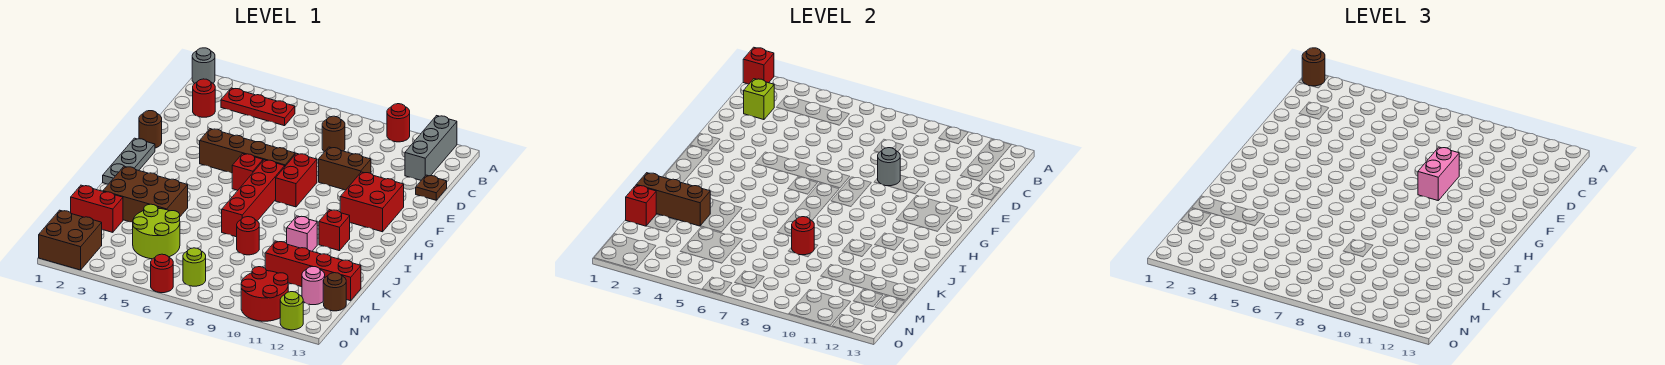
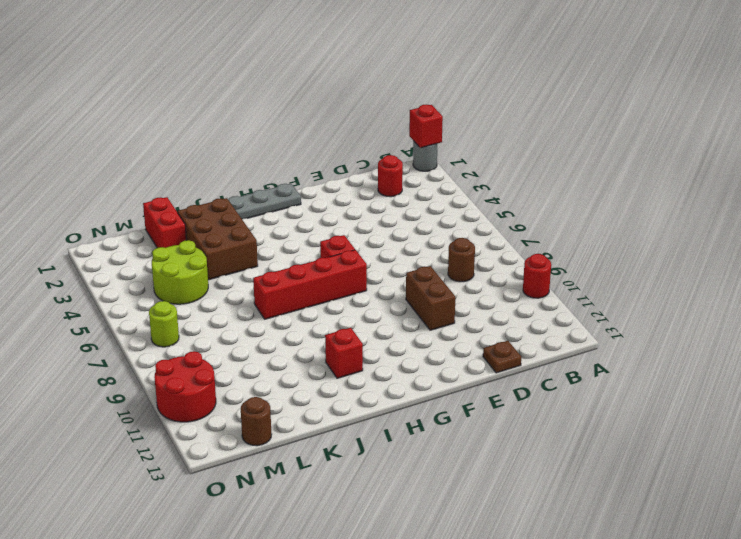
none -> grey 1x3 brick [405,116,457,180]
none -> red 1x3 plate [221,88,295,126]
none -> brown 1x1 round brick [139,111,162,148]
none -> brown 1x4 brick [200,129,295,173]

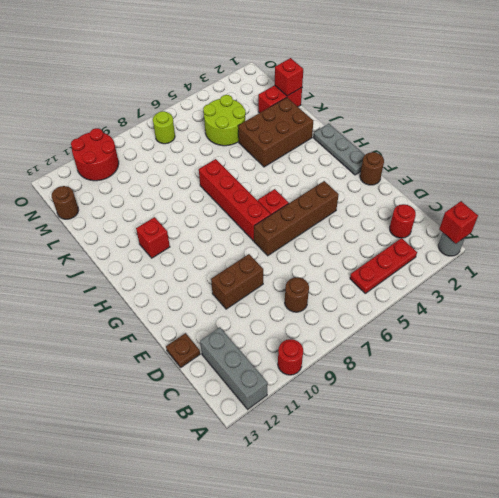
none -> red 1x2 brick [276,153,317,207]
none -> red 2x2 brick [340,172,404,232]
none -> pink 1x1 brick [287,216,317,251]
none -> red 1x1 round brick [237,217,259,255]

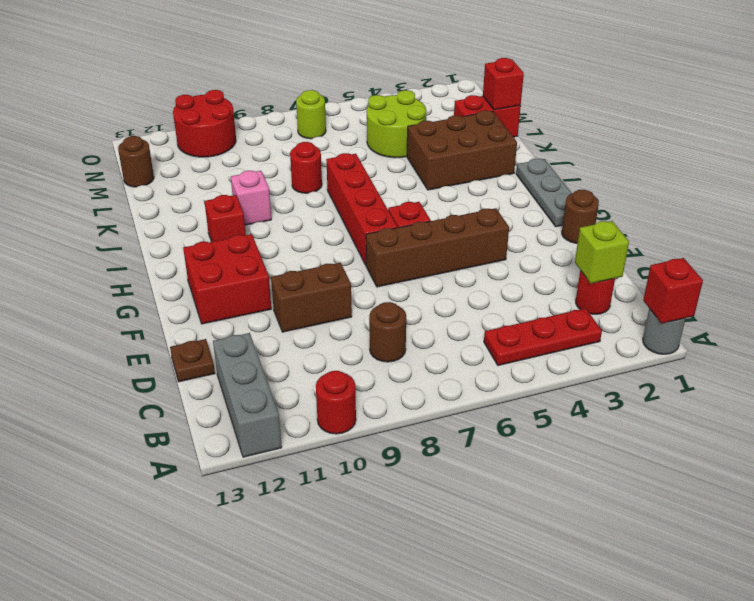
none -> red 1x2 brick [276,153,317,207]
none -> red 1x4 brick [265,241,361,301]
none -> pink 1x1 round brick [302,266,325,305]
none -> brown 2x2 brick [39,210,102,270]

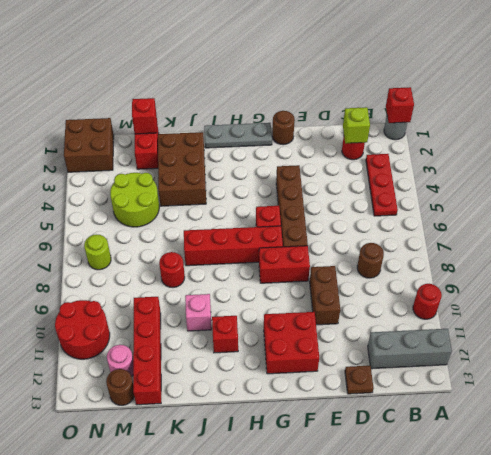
none -> red 1x1 round brick [151,254,173,293]
none -> lime 1x1 round brick [280,292,303,330]
none -> grey 1x1 round brick [878,148,900,186]
none -> brown 1x3 brick [637,173,710,226]

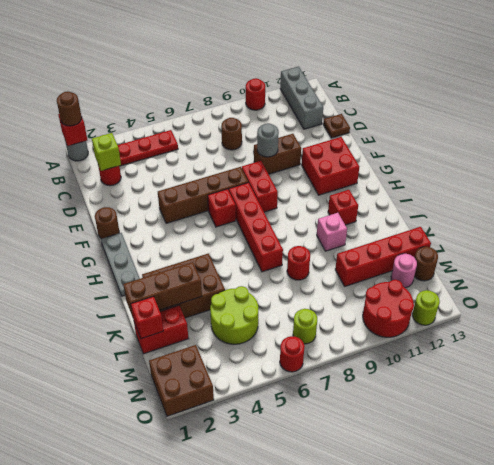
none -> red 1x1 round brick [791,217,814,255]
none -> pink 1x2 brick [1418,147,1459,200]

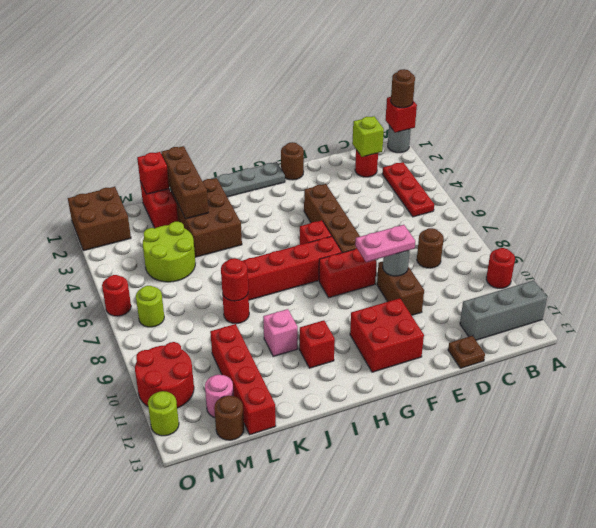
pink 1x2 plate [355,225,415,262] -> pink 1x2 brick [1418,147,1459,200]

